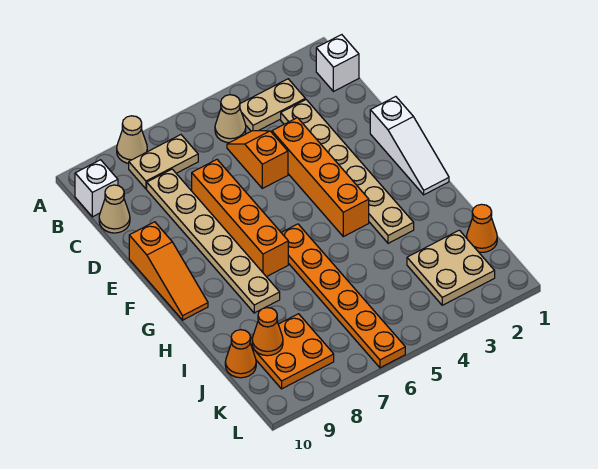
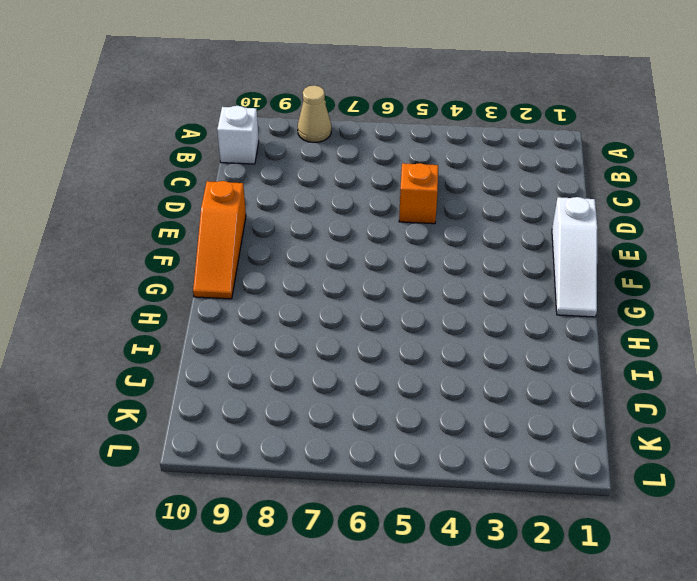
none -> white 1x1 brick [316,35,359,92]
none -> tan 1x2 plate [240,79,305,131]
none -> tan 1x1 cone [215,95,246,143]

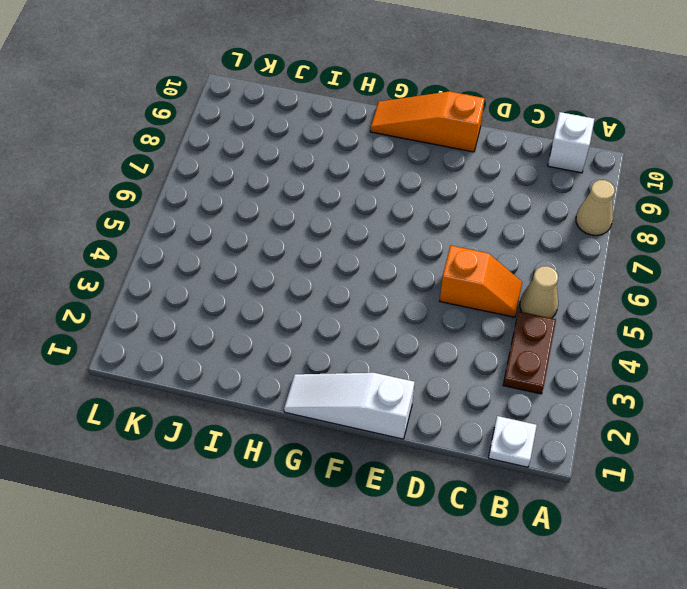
white 1x1 plate [488,416,537,467] -> white 1x1 brick [316,35,359,92]
brown 1x2 plate [503,312,556,394] -> tan 1x2 plate [240,79,305,131]
none -> tan 1x2 plate [129,135,198,189]
none -> tan 1x6 plate [281,100,414,243]
none -> tan 1x6 plate [147,169,280,313]

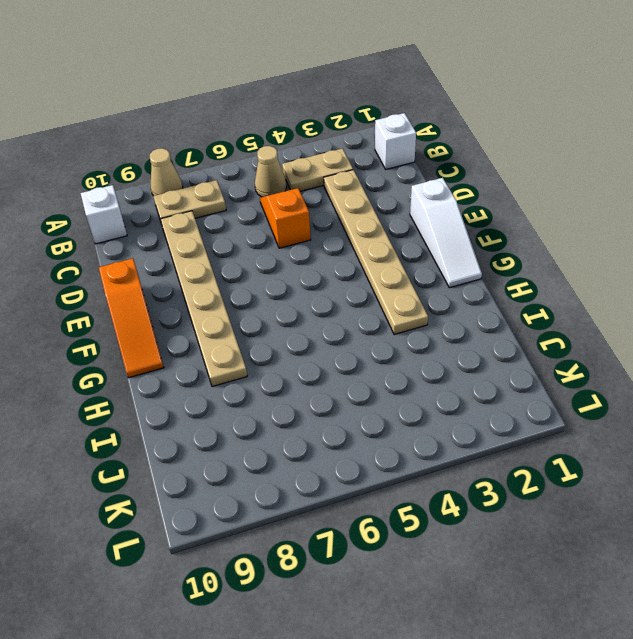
none -> tan 1x1 cone [99,185,130,233]
none -> orange 1x4 brick [272,118,369,237]
none -> orange 1x4 brick [192,160,288,277]

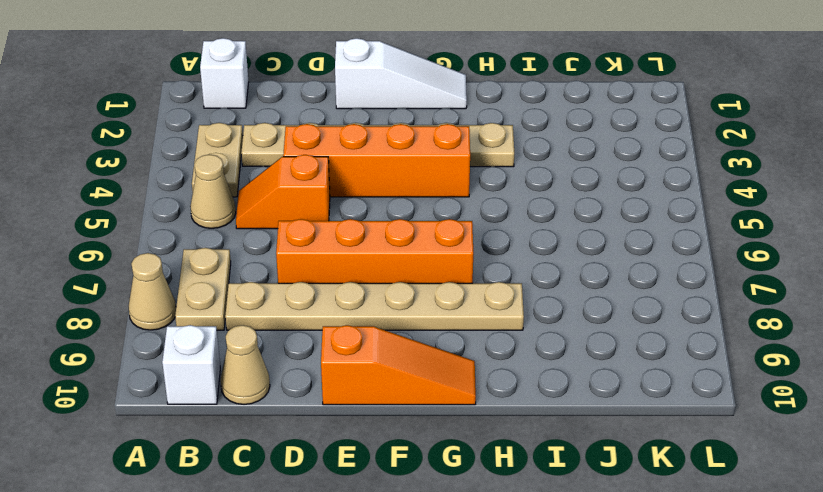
none -> orange 1x6 plate [281,224,405,368]
none -> orange 1x1 cone [467,204,497,252]
none -> tan 2x2 plate [407,230,495,305]

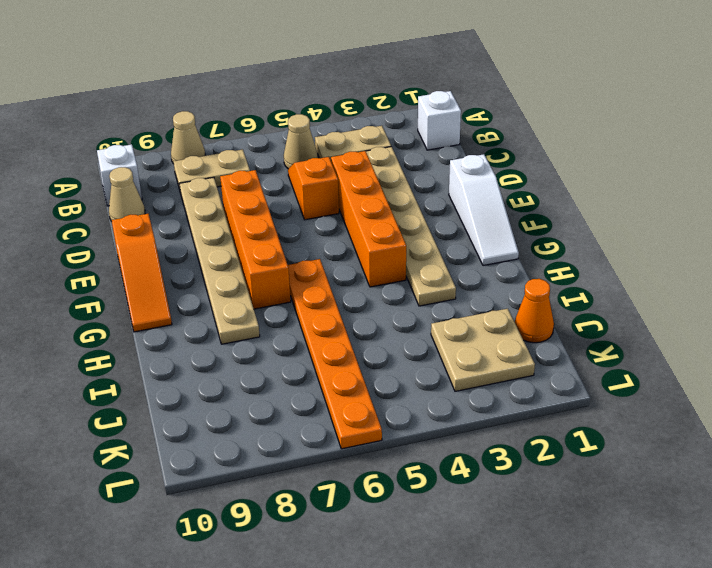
none -> orange 2x2 plate [250,314,334,389]
none -> orange 1x1 cone [225,330,256,378]
none -> orange 1x1 cone [252,308,283,356]

